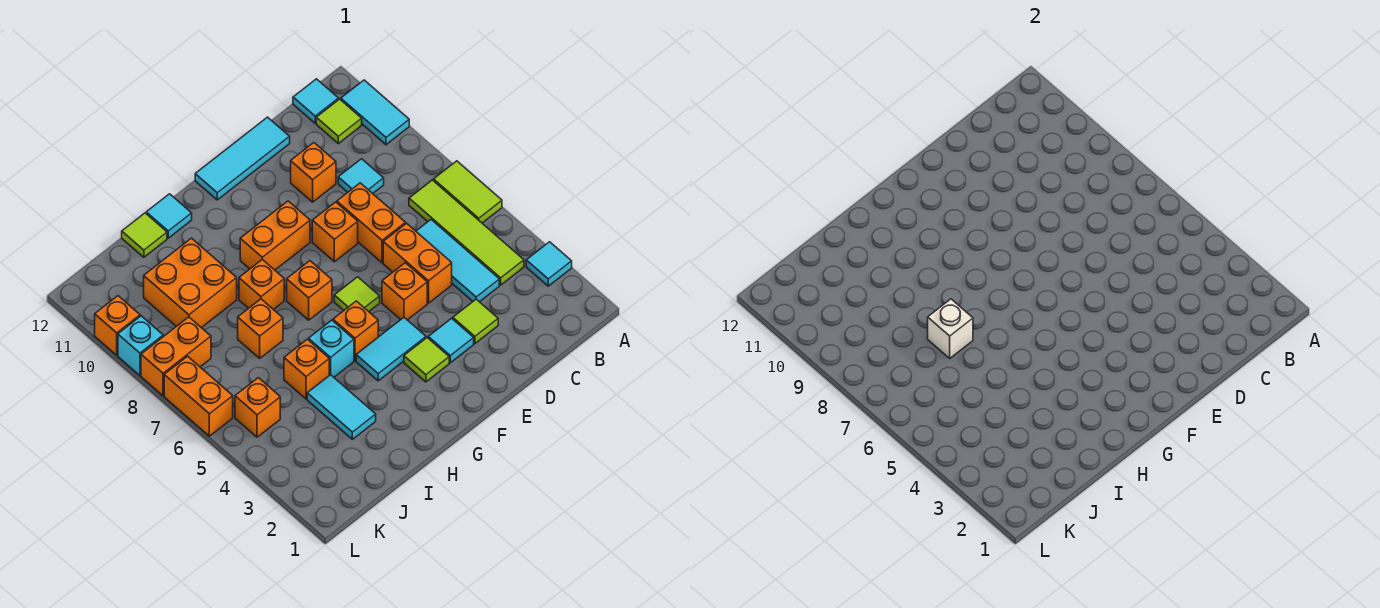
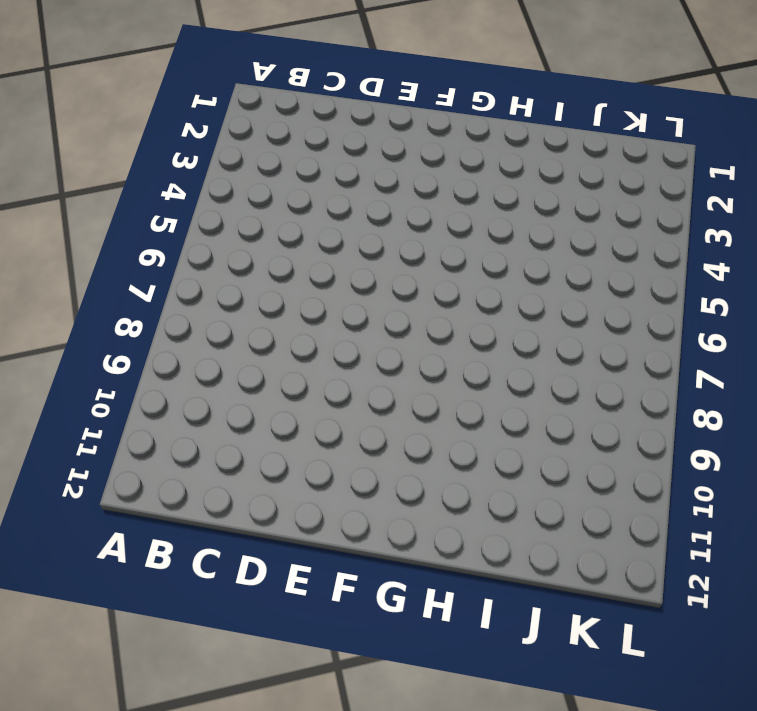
none -> cyan 1x1 tile [526,242,572,286]
none -> lime 1x2 tile [434,161,502,223]
none -> cyan 1x2 tile [341,80,409,145]
none -> lime 1x4 tile [409,180,524,285]

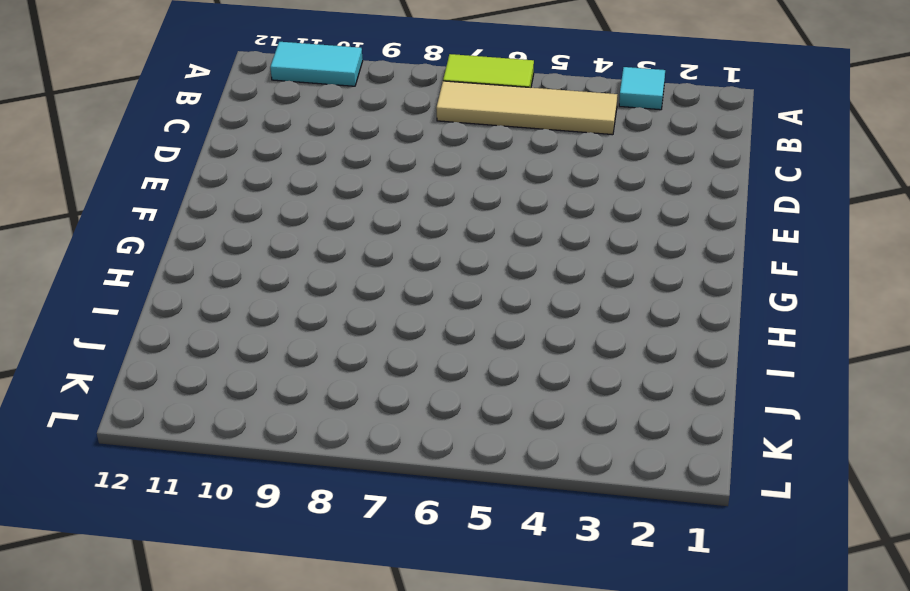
tan 1x4 tile [436,81,617,135] -> lime 1x4 tile [409,180,524,285]
none -> lime 1x1 tile [316,99,362,144]
none -> cyan 1x1 tile [293,79,339,123]
none -> cyan 1x3 tile [416,220,499,302]
none -> cyan 1x1 tile [338,159,384,193]

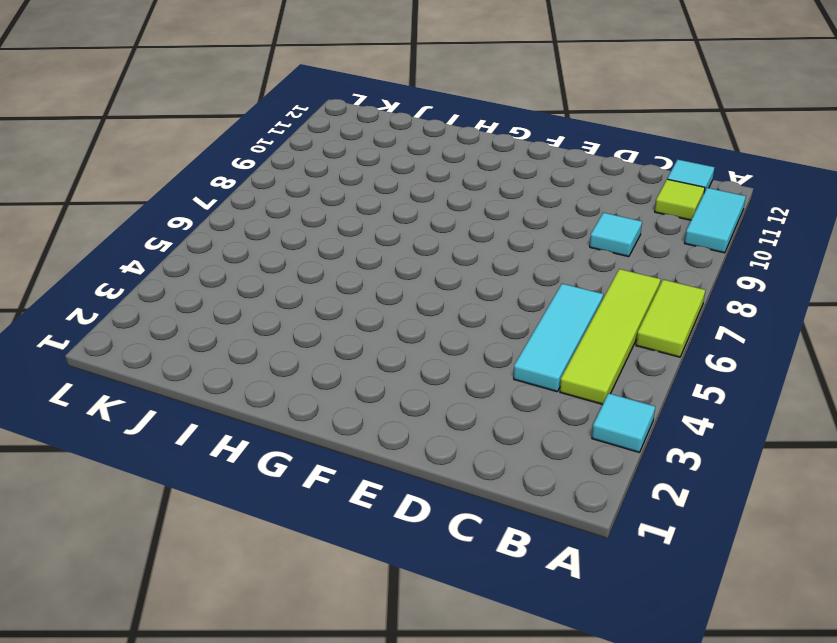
none -> lime 1x1 tile [453,299,498,344]
none -> orange 1x2 brick [383,223,452,303]
none -> orange 1x2 brick [337,183,405,263]
none -> orange 1x1 brick [291,143,336,202]

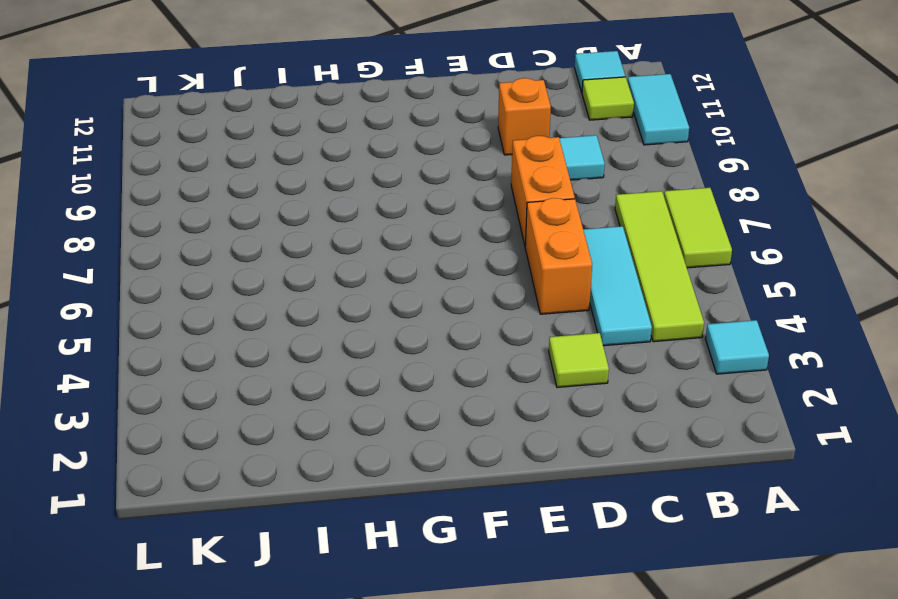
none -> cyan 1x3 tile [195,117,290,200]
none -> cyan 1x1 tile [428,318,474,363]
none -> orange 1x1 brick [382,263,427,320]
none -> orange 1x1 brick [312,202,358,262]

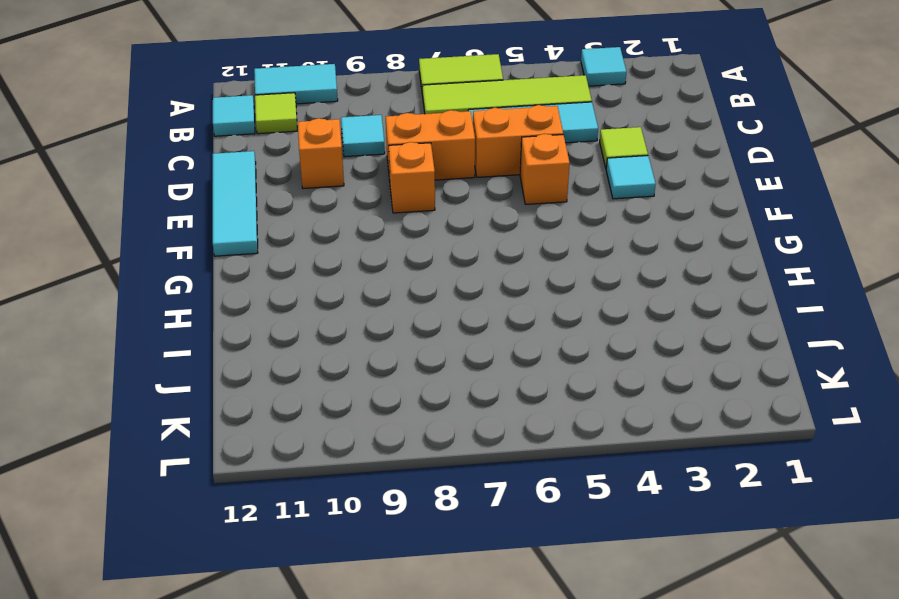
none -> lime 1x1 tile [404,338,449,382]
none -> cyan 1x2 tile [356,318,426,381]
none -> lime 1x1 tile [334,277,380,311]
none -> orange 1x2 brick [240,201,310,270]

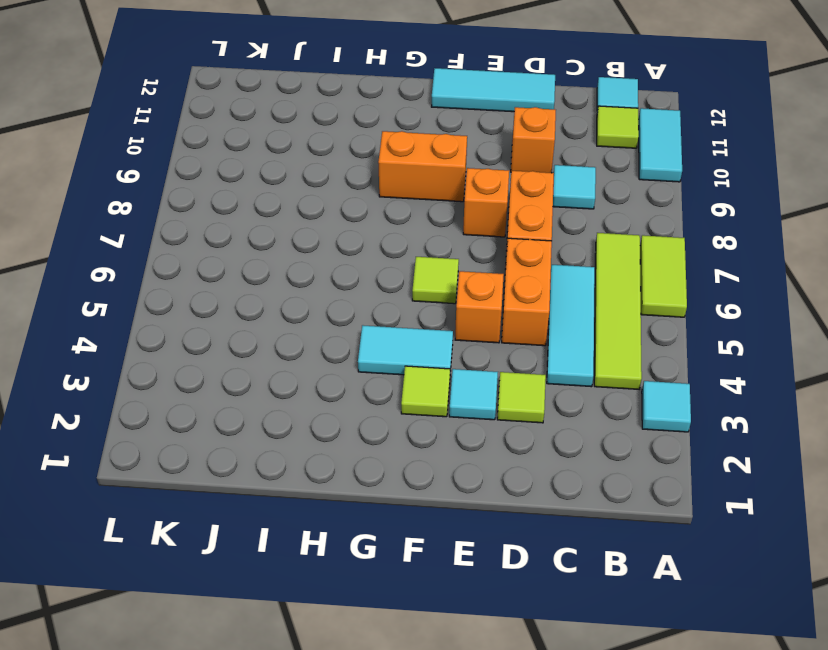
none -> orange 1x1 brick [333,301,378,361]
none -> orange 1x1 brick [287,261,332,320]
none -> cyan 1x1 brick [309,320,354,377]
none -> orange 1x1 brick [239,260,284,310]

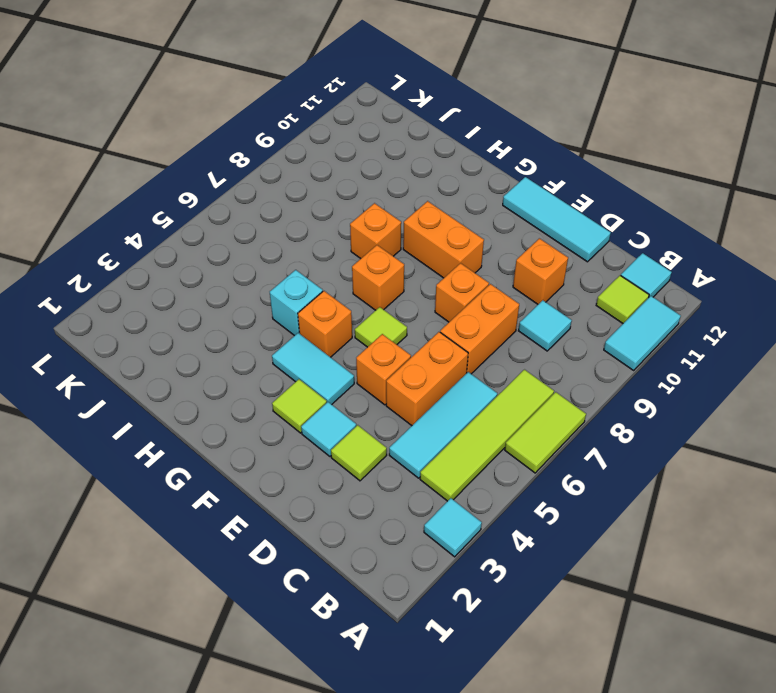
none -> cyan 1x1 tile [146,194,192,238]
none -> cyan 1x2 tile [307,375,376,439]
none -> orange 1x1 brick [284,339,329,399]
none -> orange 1x1 brick [238,299,283,358]

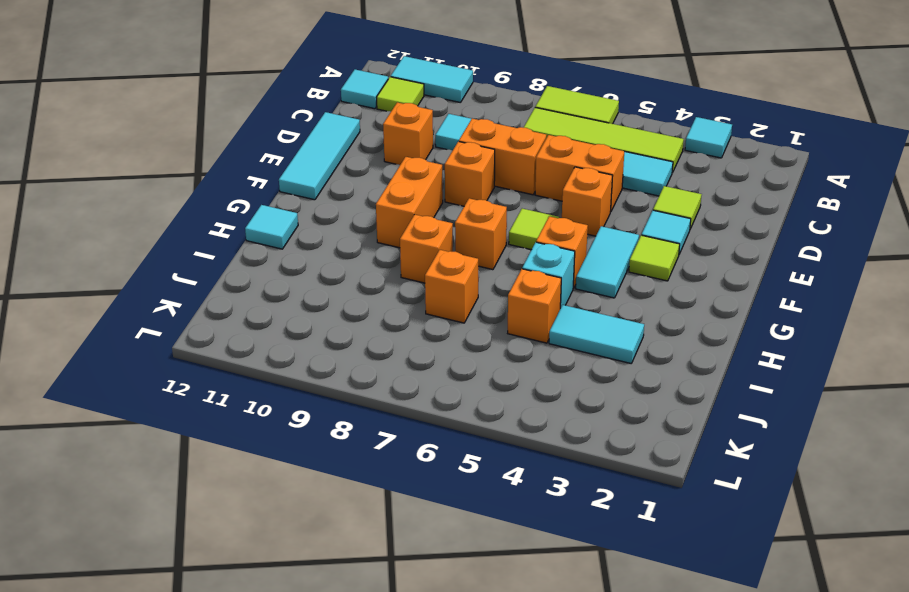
none -> orange 2x2 brick [144,238,237,328]
none -> lime 1x1 tile [122,213,167,257]
none -> orange 1x1 brick [235,378,280,437]
none -> orange 1x2 brick [141,317,211,396]

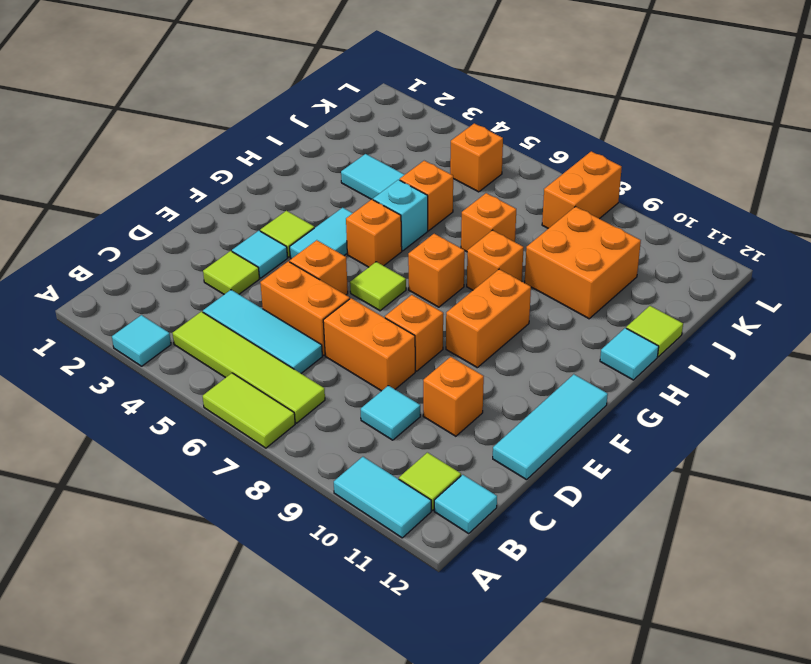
none -> orange 1x2 brick [164,356,233,436]
none -> cyan 1x1 brick [118,316,163,375]
none -> orange 1x1 brick [95,296,140,355]
none -> white 1x1 brick [928,299,973,358]

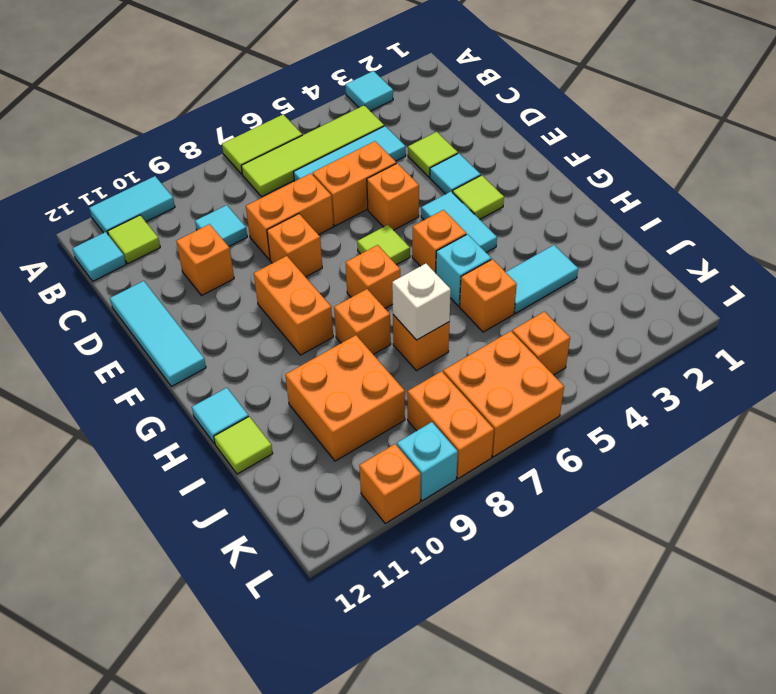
orange 2x2 brick [443,331,564,457] -> orange 1x2 brick [164,356,233,436]

